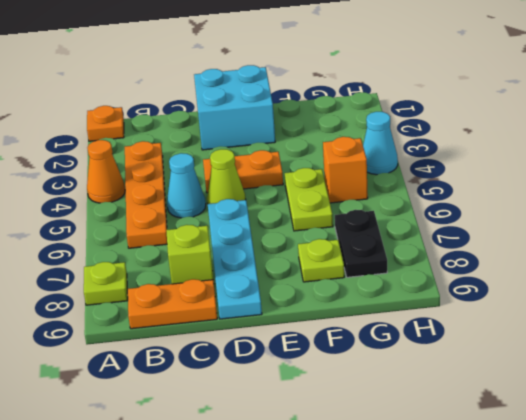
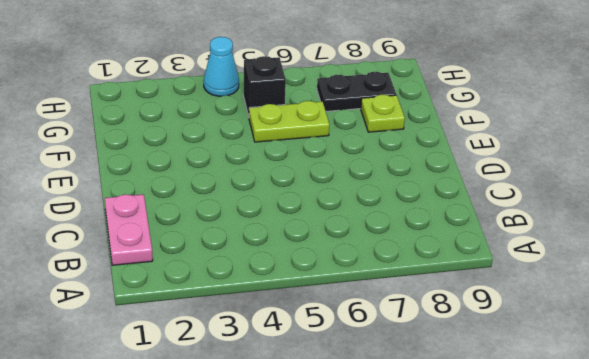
pink 1x2 plate [105,194,153,265] -> none
black 1x1 brick [243,56,286,116] -> orange 1x1 brick [323,137,368,203]
none -> orange 1x1 plate [87,106,124,141]
none -> orange 1x1 cone [87,140,125,203]
none -> lime 1x1 plate [84,262,128,305]

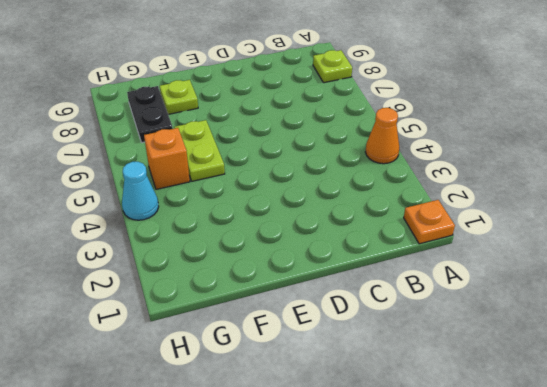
none -> orange 1x4 plate [125,141,167,248]
none -> orange 1x2 plate [128,279,217,329]
none -> cyan 1x1 cone [167,153,206,218]

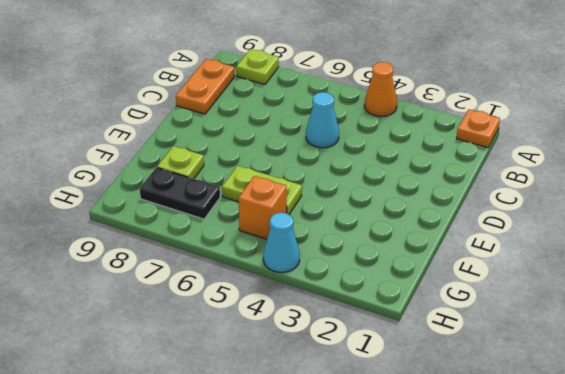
none -> orange 1x4 plate [125,141,167,248]
none -> lime 1x1 brick [166,225,213,284]
none -> cyan 2x2 brick [194,65,275,150]

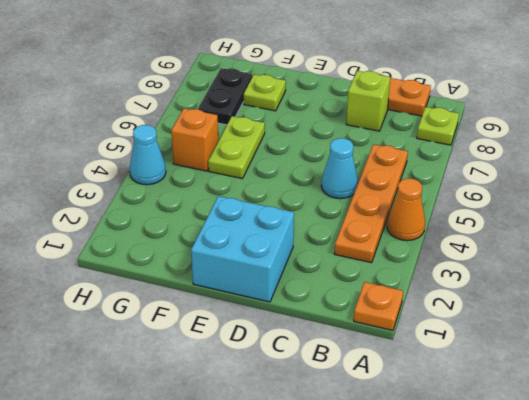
none -> orange 1x2 plate [203,150,283,193]
none -> lime 1x1 cone [207,149,246,204]
none -> cyan 1x4 plate [208,199,262,319]

